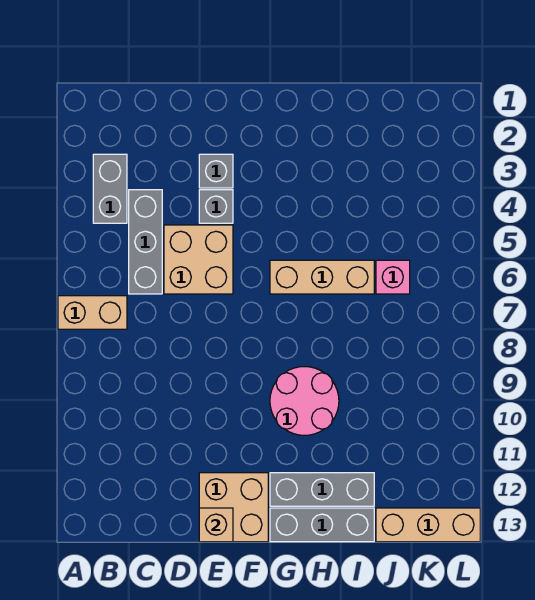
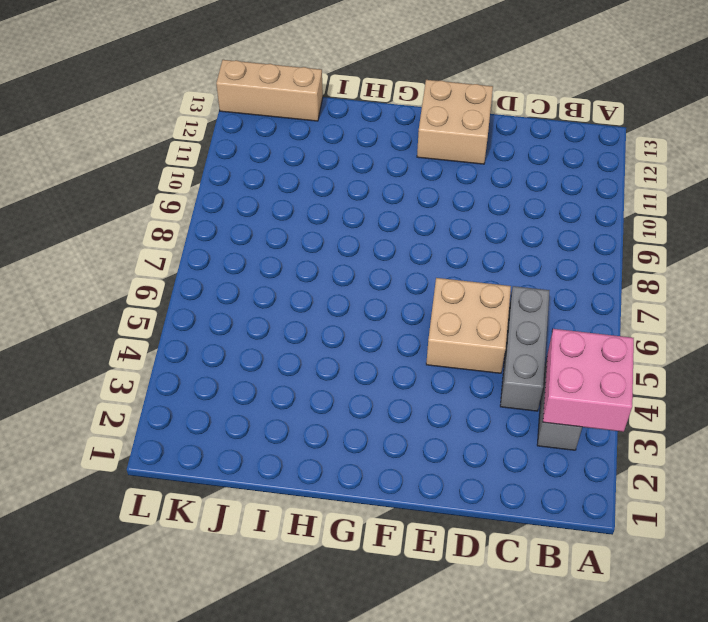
pink 2x2 brick [543,329,634,432] -> none
none -> tan 1x2 brick [58,296,127,329]
none -> grey 1x1 brick [199,154,233,188]
none -> grey 1x1 brick [199,190,233,223]

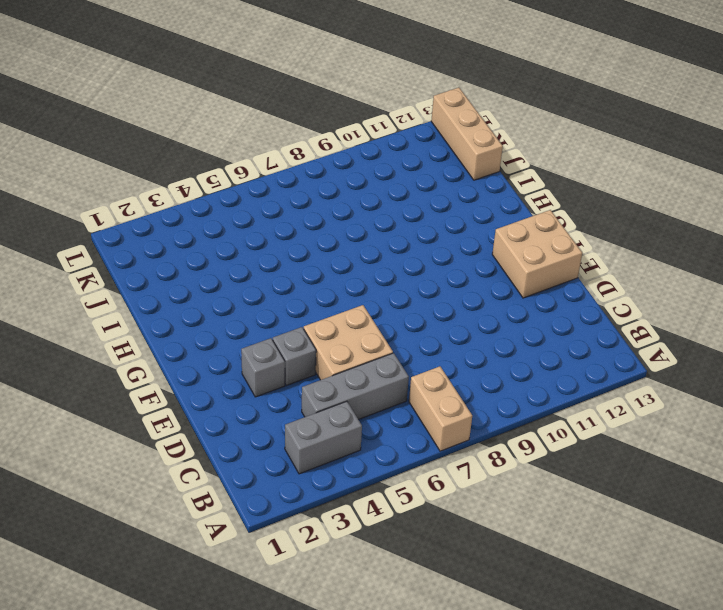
none -> tan 1x3 brick [270,260,374,294]
none -> pink 2x2 round brick [270,367,339,435]
none -> grey 1x3 brick [270,473,374,506]

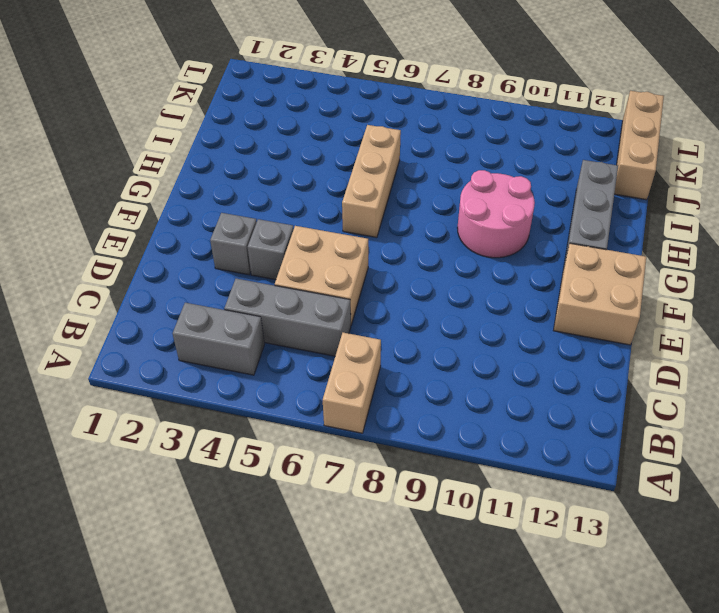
none -> grey 1x3 brick [270,508,374,542]
none -> pink 1x1 brick [376,260,410,294]
none -> tan 1x1 brick [199,508,233,542]

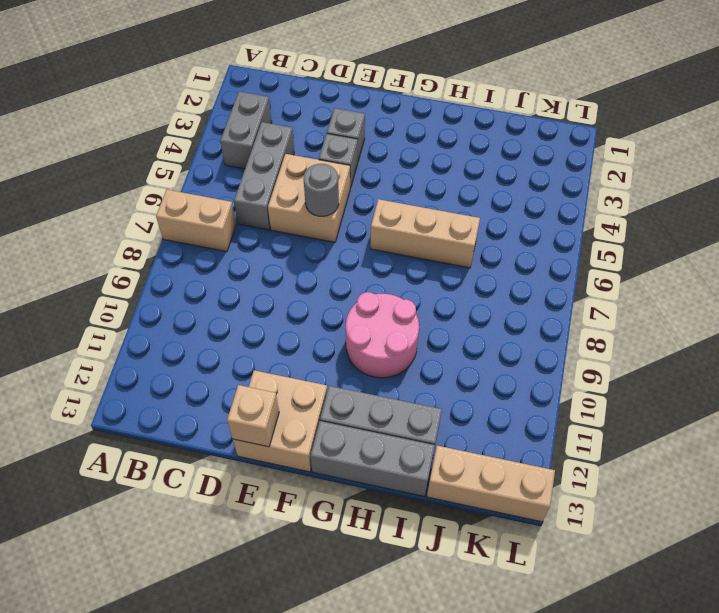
grey 1x1 round brick [303,164,339,216] -> none
none -> pink 1x1 brick [376,260,410,294]

